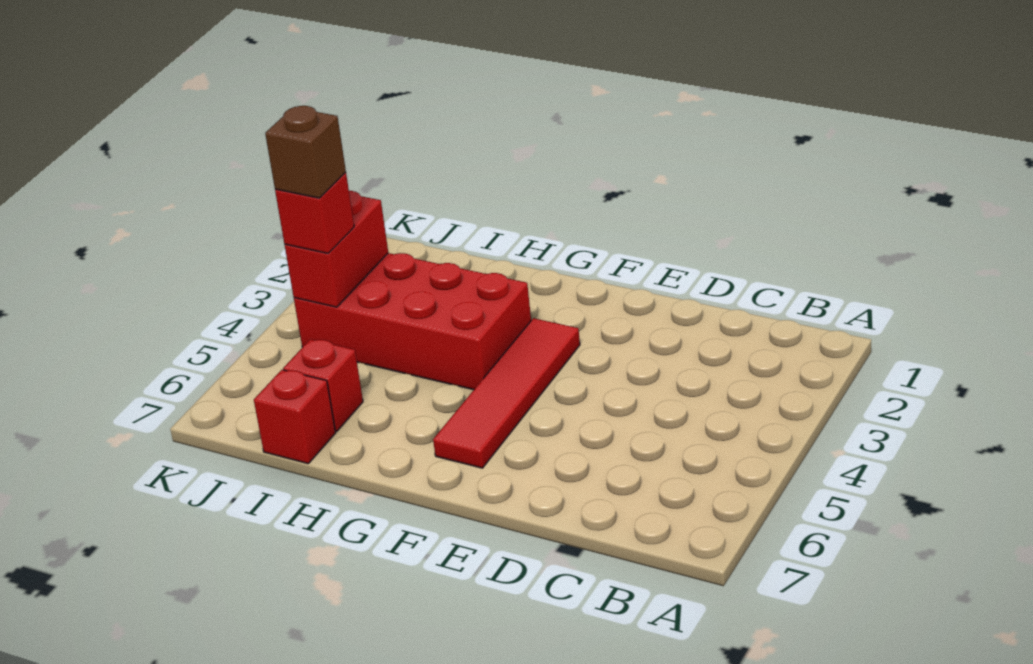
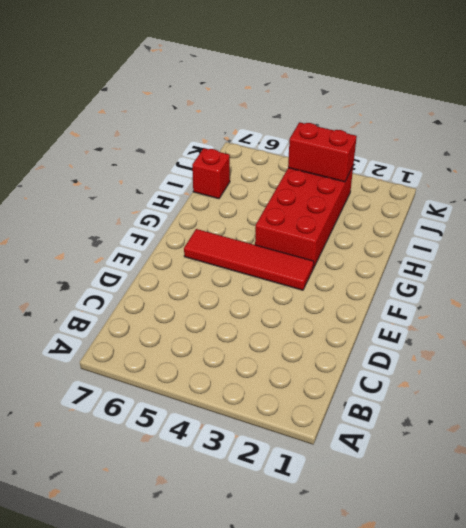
none -> red 1x1 brick [283,339,363,431]
none -> red 1x1 brick [275,172,354,253]

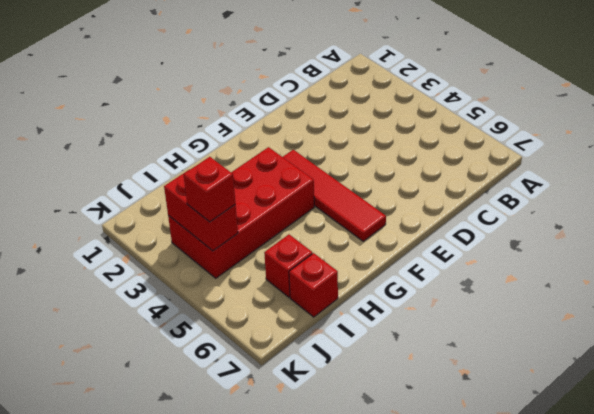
none -> brown 1x1 brick [265,106,346,198]

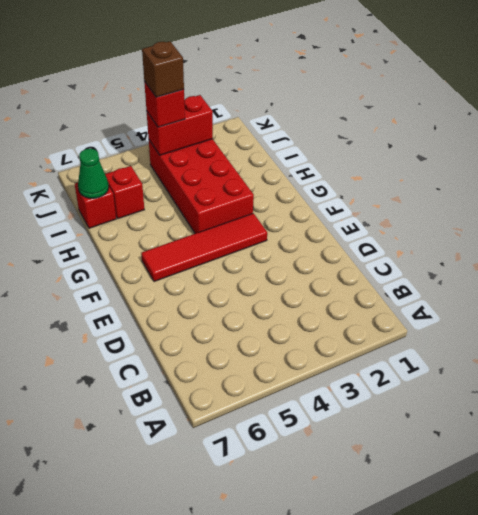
green 1x1 cone [78,149,109,198] -> none

